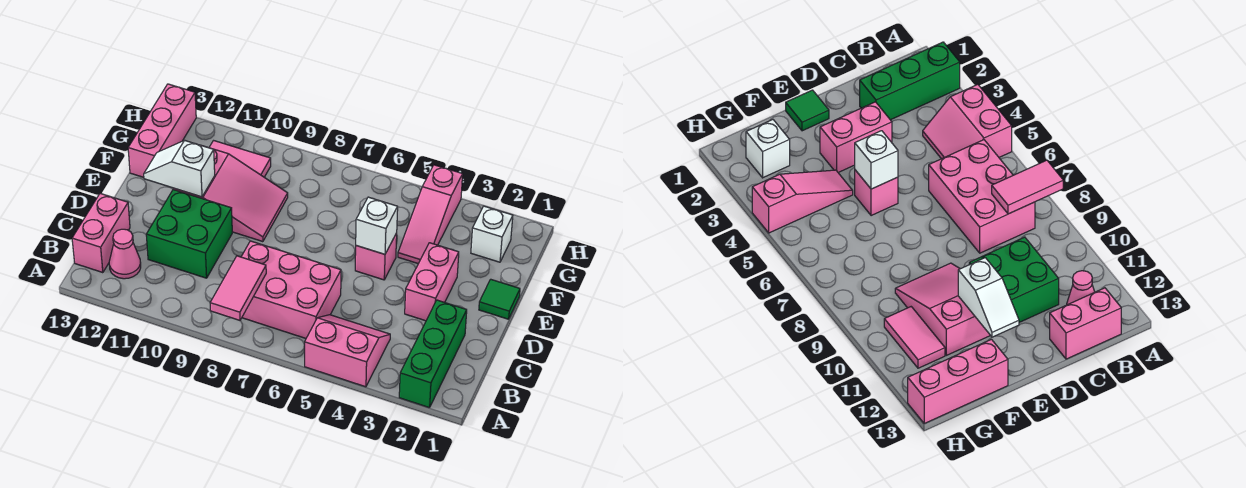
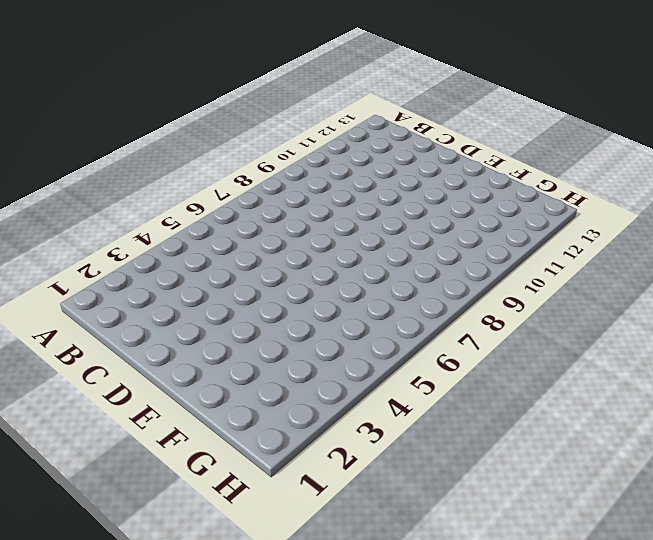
none -> green 1x3 brick [399,300,467,408]
none -> pink 2x2 slope [305,315,390,387]
none -> pink 2x3 brick [241,241,341,338]

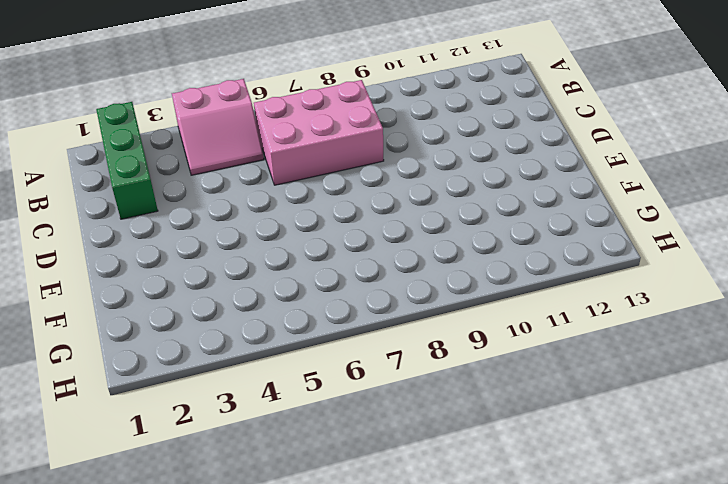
none -> pink 1x1 cone [109,229,141,279]
none -> pink 1x2 brick [72,193,130,273]
none -> green 2x2 brick [146,189,232,278]

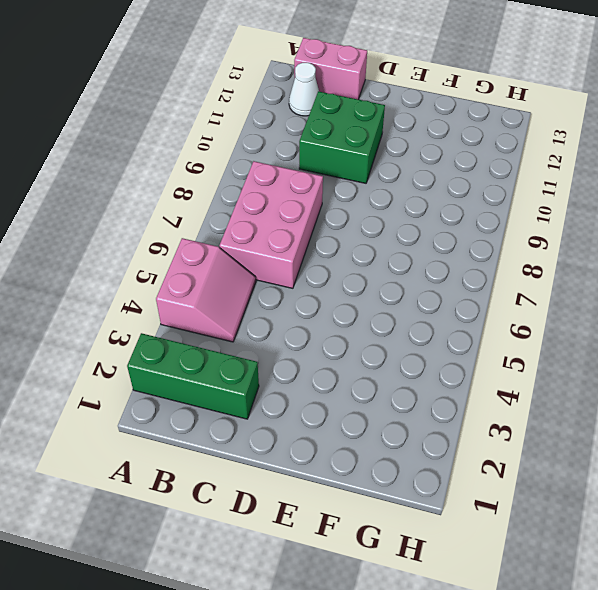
white 1x1 cone [289,63,319,116] -> pink 1x1 cone [109,229,141,279]
none -> pink 1x2 brick [405,243,459,321]
none -> green 1x1 tile [479,279,520,319]
none -> pink 1x1 brick [355,233,397,280]

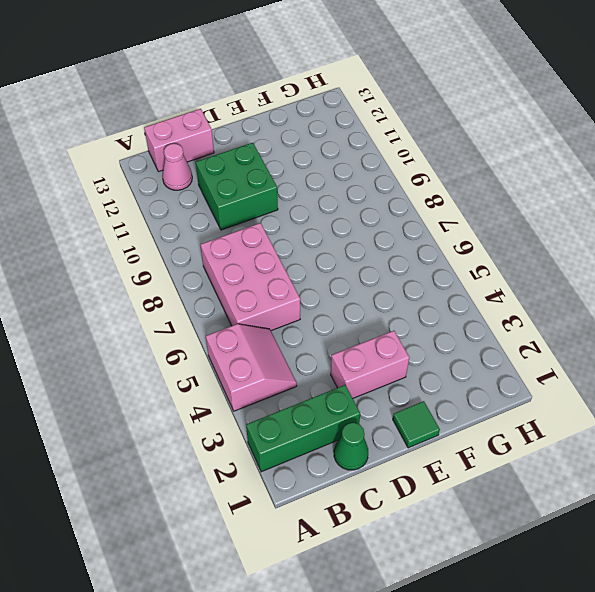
green 1x1 cone [334,423,368,470] -> none
none -> pink 1x1 brick [355,233,397,280]
none -> pink 2x3 slope [174,149,288,242]
none -> pink 1x3 slope [398,165,463,264]

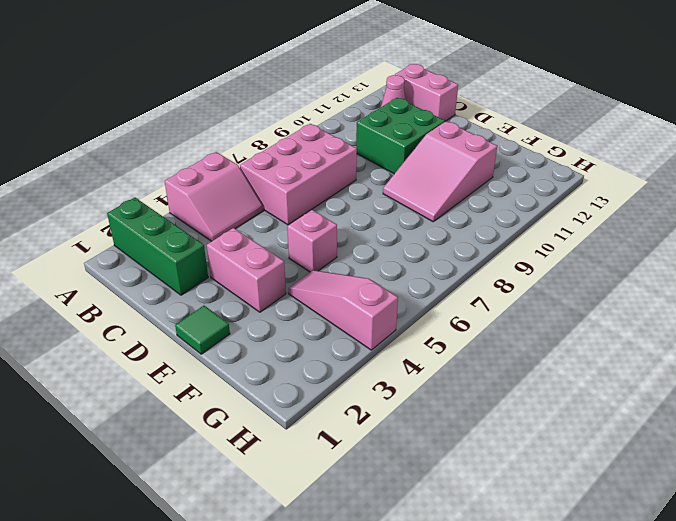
none -> pink 1x3 brick [128,84,196,177]
none -> white 1x1 brick [471,206,513,262]
none -> pink 1x2 tile [209,141,271,177]

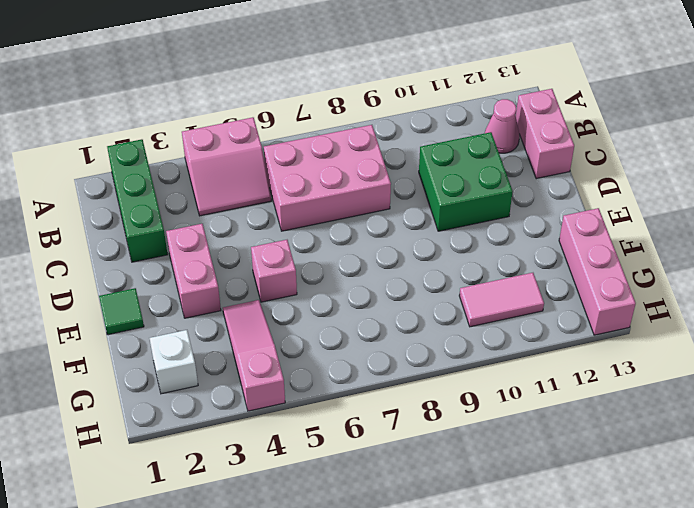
none -> pink 2x3 slope [174,149,288,242]
none -> pink 1x2 tile [210,256,266,320]
none -> white 1x1 brick [356,197,398,254]

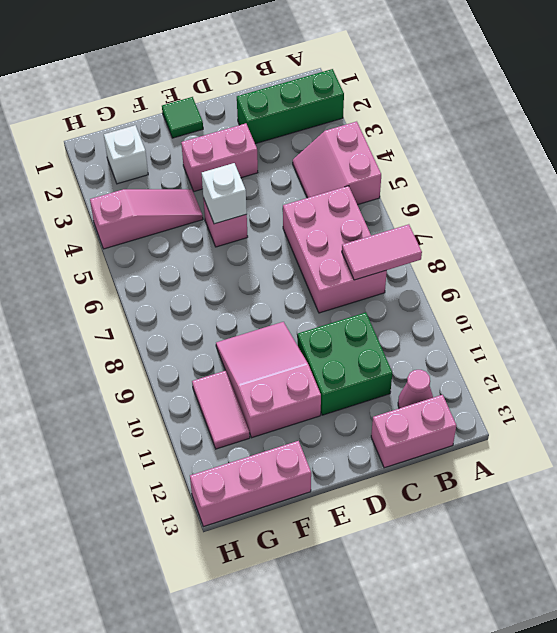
none -> white 1x2 slope [144,140,215,197]

